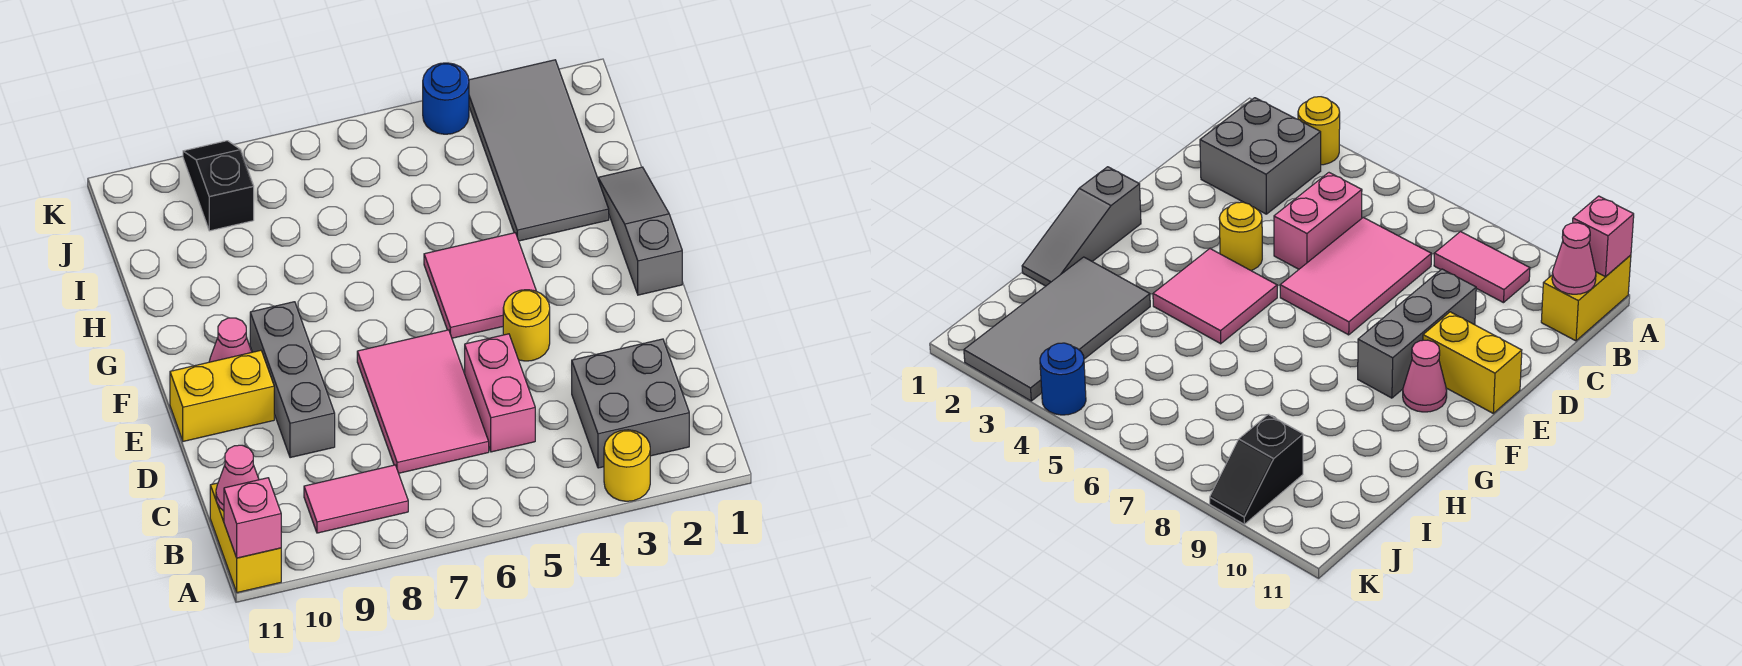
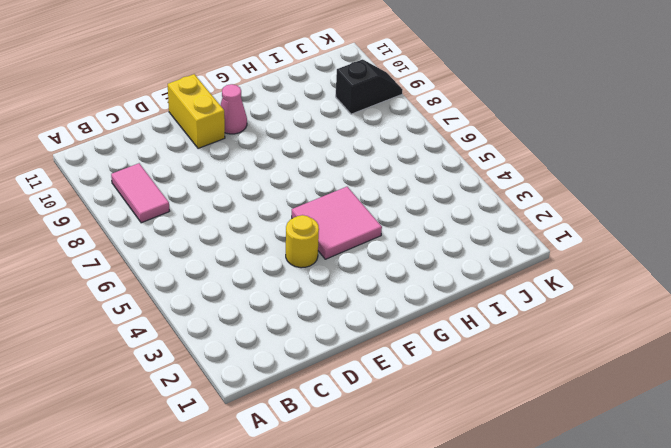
none -> yellow 1x1 round brick [604,430,650,501]
none -> yellow 1x2 brick [210,483,281,593]
none -> grey 2x2 brick [572,339,689,468]

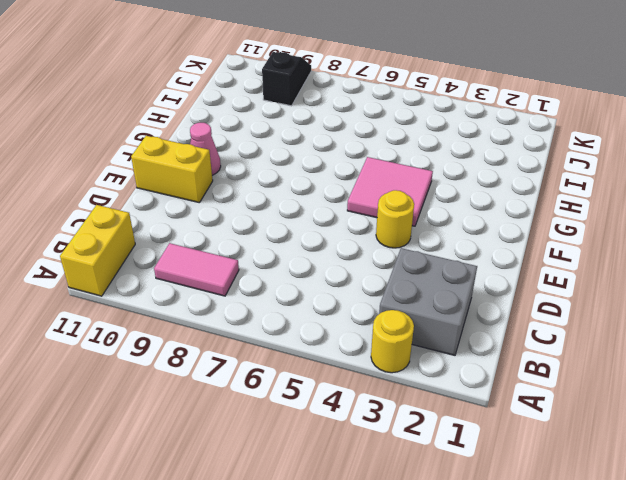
none -> pink 1x2 brick [465,334,535,452]
none -> pink 2x3 tile [357,330,489,473]
none -> grey 1x3 brick [250,302,335,458]

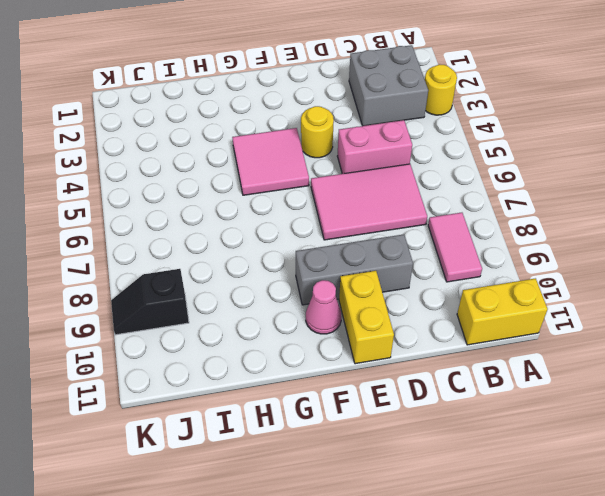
none -> grey 1x3 slope [598,167,682,295]
none -> grey 2x4 tile [469,60,609,241]
none -> blue 1x1 round brick [423,63,469,134]

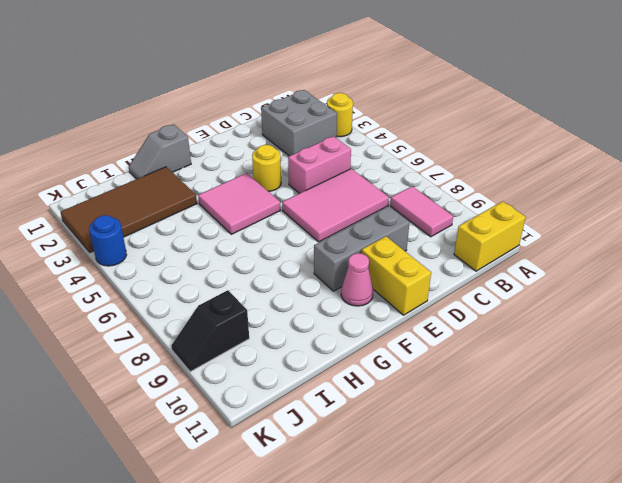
grey 1x2 slope [129,124,191,179] -> grey 1x3 slope [598,167,682,295]
brown 2x4 tile [61,167,197,252] -> grey 2x4 tile [469,60,609,241]
none -> pink 1x1 brick [224,478,281,558]
none -> pink 1x1 cone [216,445,259,511]

